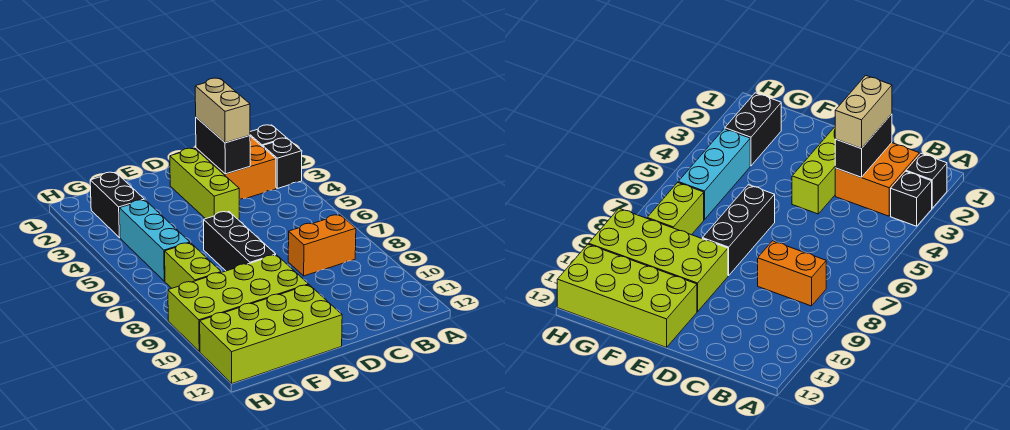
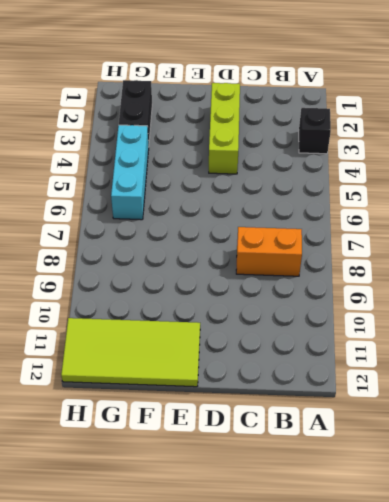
lime 2x4 tile [61,318,200,387] -> lime 2x4 brick [200,285,342,383]
none -> black 1x1 brick [250,125,286,147]
none -> orange 2x2 brick [196,136,276,200]
none -> black 1x3 brick [204,212,276,271]

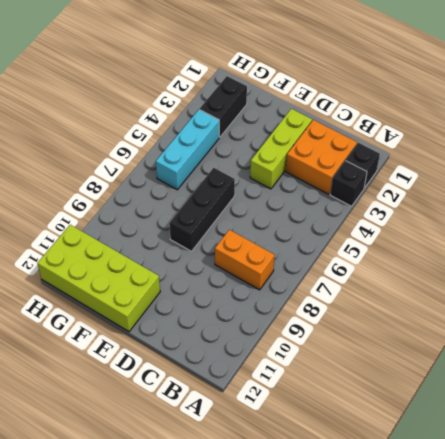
none -> lime 2x4 brick [168,255,309,351]
none -> lime 1x2 brick [165,243,221,288]
none -> black 1x2 brick [196,117,250,174]

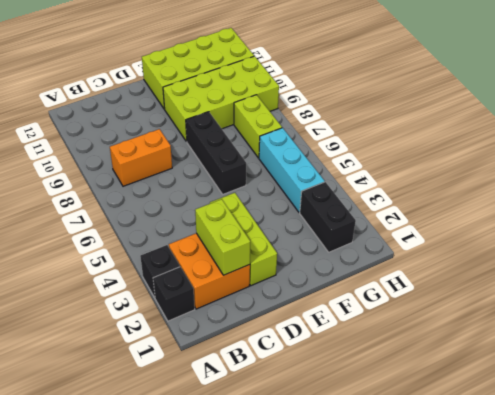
lime 1x2 brick [195,199,250,275] -> black 1x2 brick [196,117,250,174]
none -> tan 1x2 brick [195,78,250,143]

